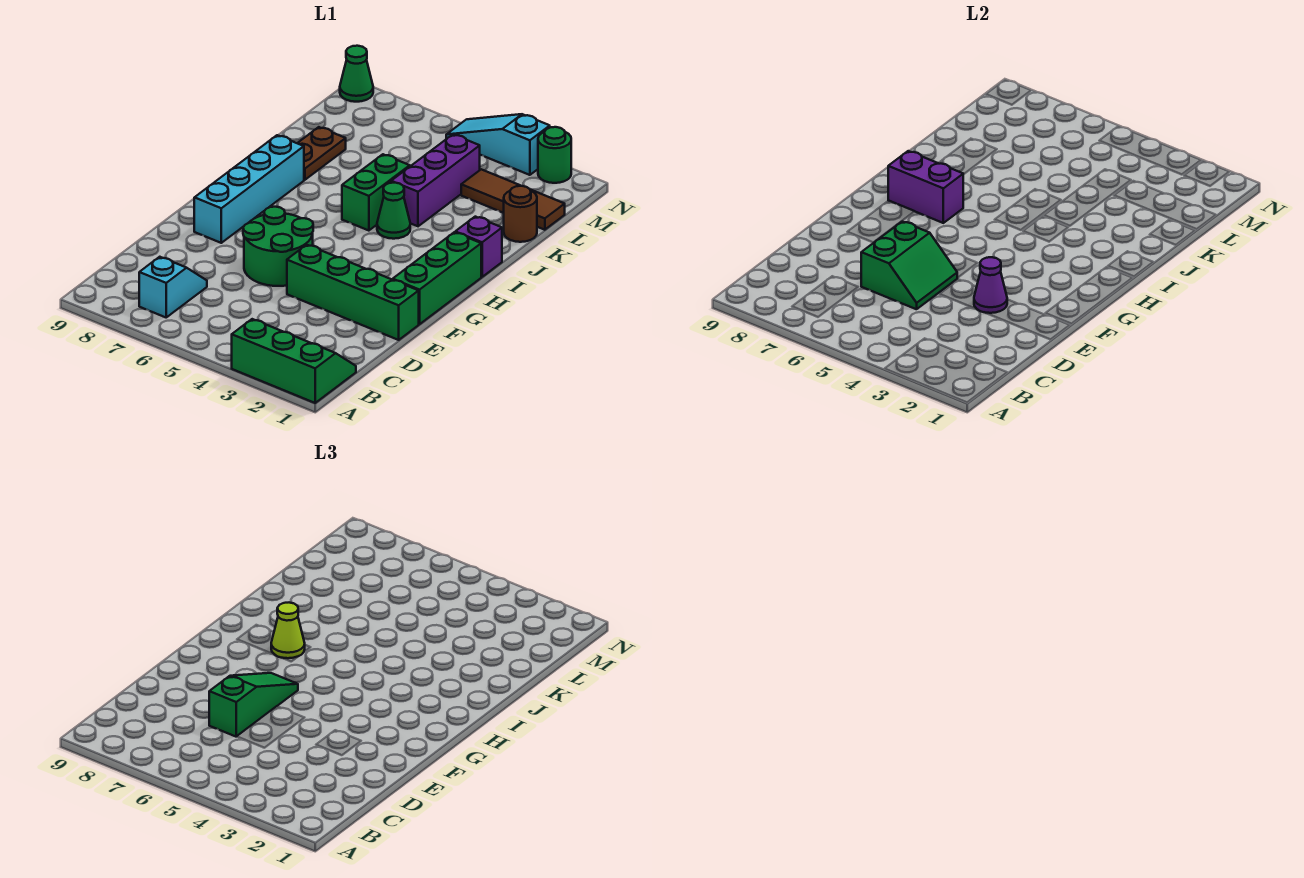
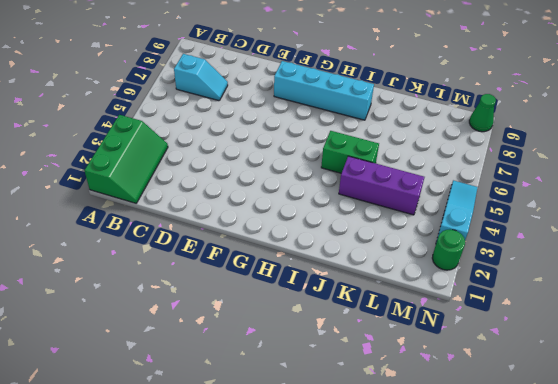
none -> green 1x4 brick [287,245,419,340]
none -> green 2x2 round brick [243,207,313,286]
none -> green 1x3 brick [393,232,481,324]

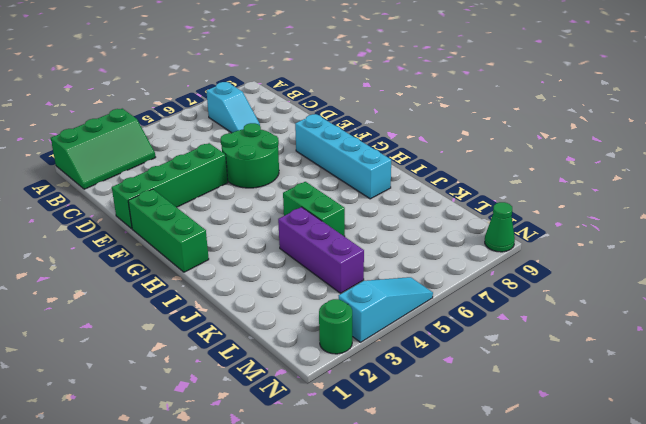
none -> purple 1x1 brick [455,217,502,277]
none -> green 1x1 cone [377,183,410,239]
none -> brown 1x2 plate [297,127,346,180]

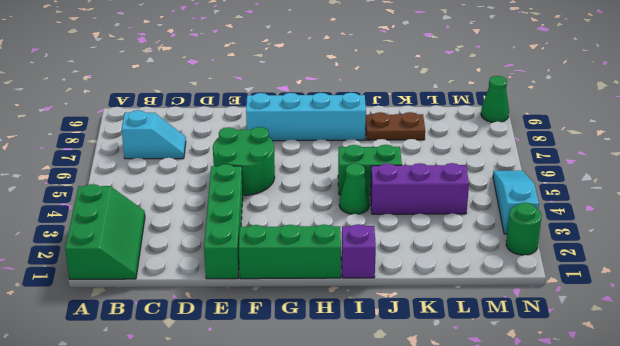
none -> brown 1x1 round brick [504,186,537,242]
none -> brown 1x3 tile [461,169,565,230]
none -> green 2x2 slope [861,222,957,309]

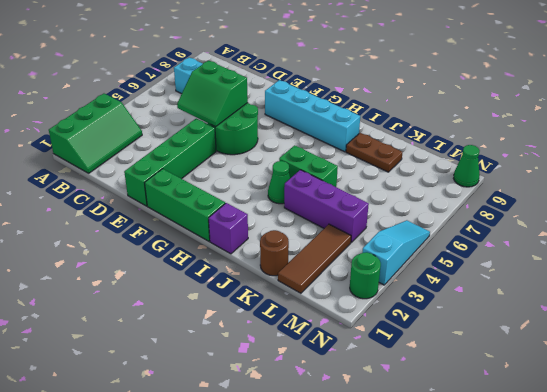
none -> purple 1x1 cone [974,257,1007,313]
none -> purple 1x2 brick [888,151,963,223]
none -> green 1x3 slope [209,673,298,737]

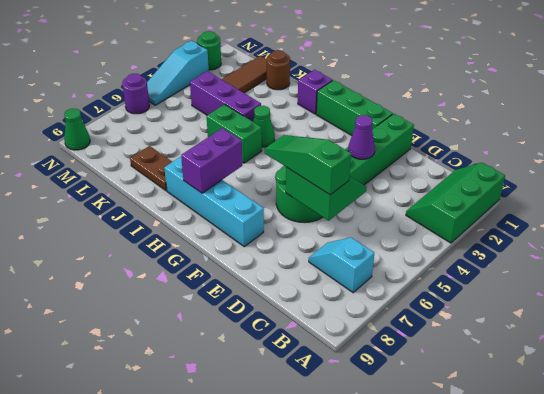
purple 1x1 round brick [122,74,149,114] -> none
none -> lime 1x1 cone [271,603,305,658]

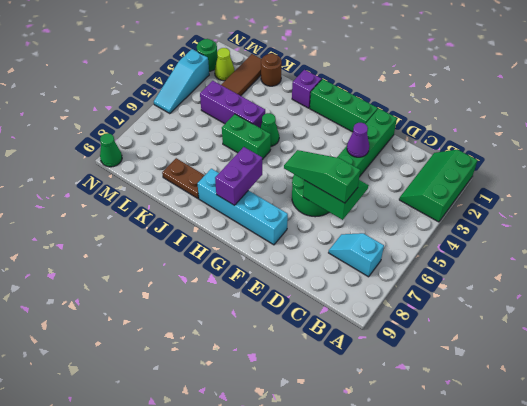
lime 1x1 cone [215,48,235,81] -> lime 1x1 cone moved to [271,603,305,658]

